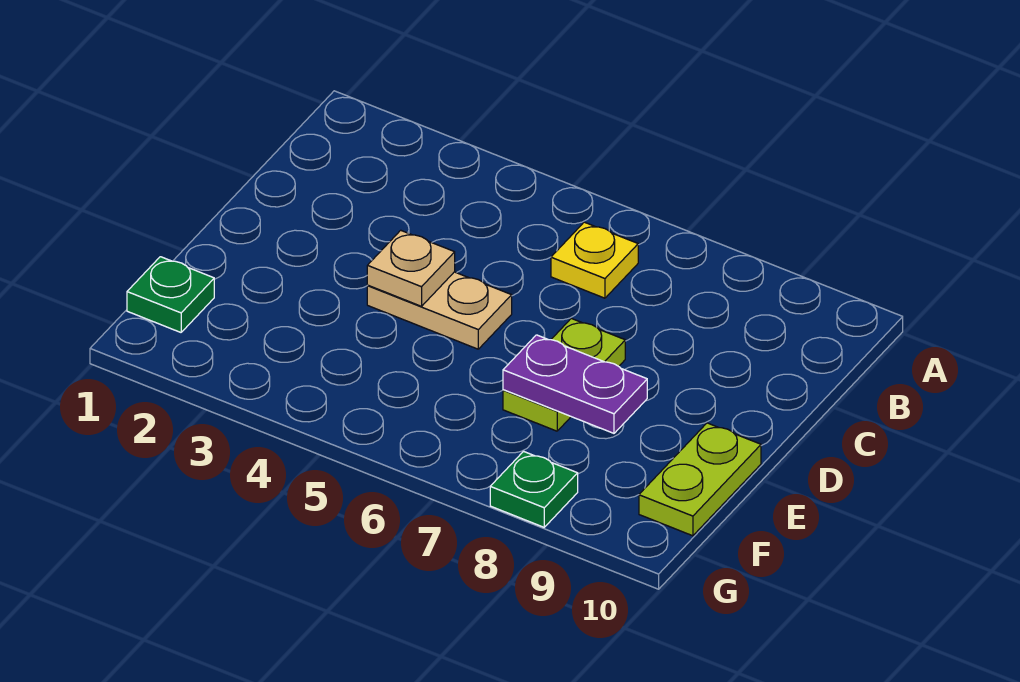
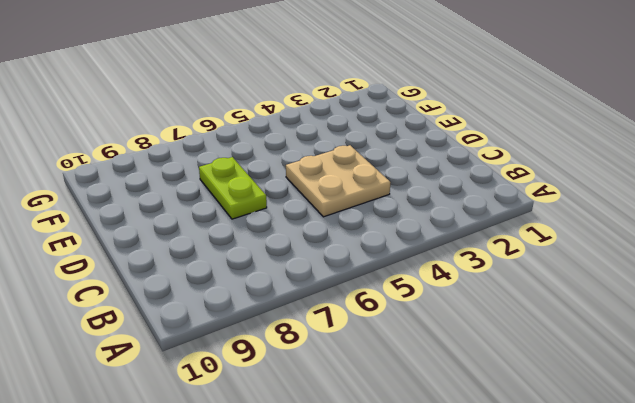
tan 2x2 plate [286,145,391,217] -> tan 1x2 plate [367,272,512,349]
none -> yellow 1x1 plate [551,222,638,298]
none -> lime 1x2 plate [639,423,761,536]

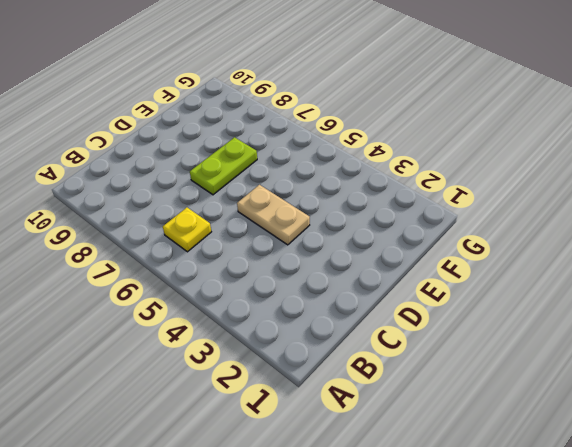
none -> lime 1x2 plate [639,423,761,536]
none -> green 1x1 plate [127,257,214,332]

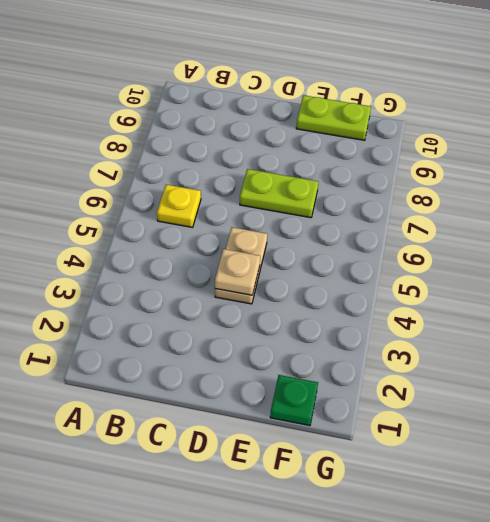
none -> green 1x1 plate [490,451,578,527]
none -> purple 1x2 plate [503,335,647,433]

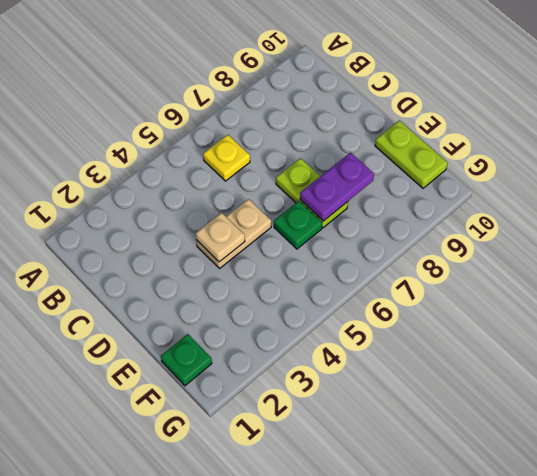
green 1x1 plate [274,201,322,249] -> green 1x1 plate moved to [490,451,578,527]

